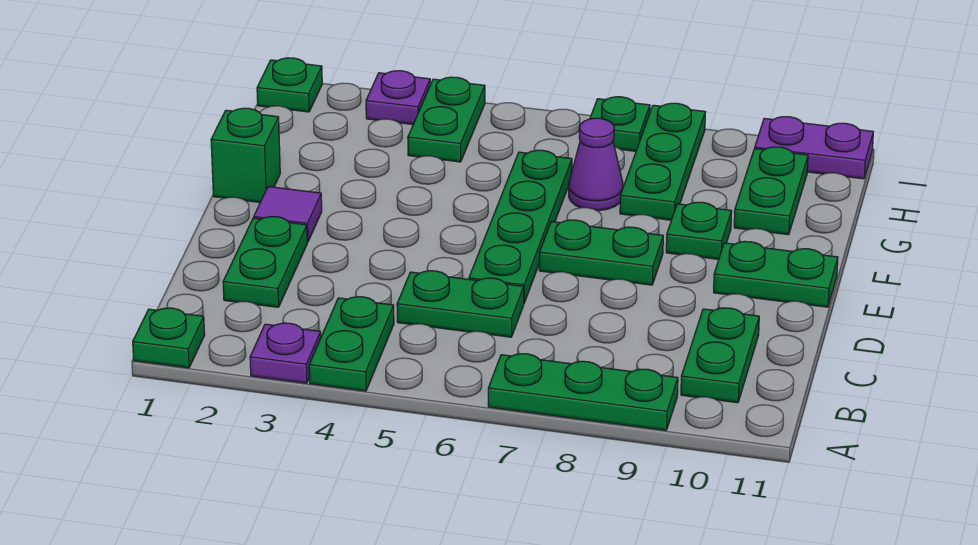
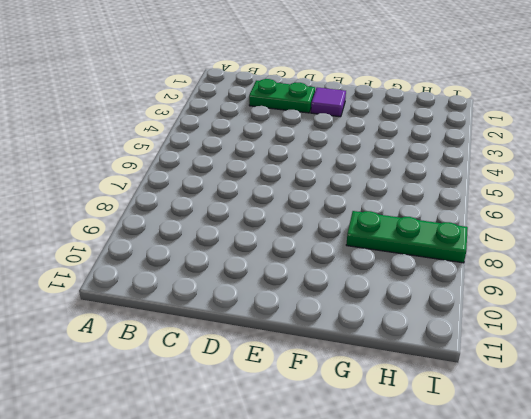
none -> green 1x1 plate [133,308,205,368]
none -> purple 1x1 plate [250,323,321,383]
none -> green 1x2 plate [309,297,394,391]

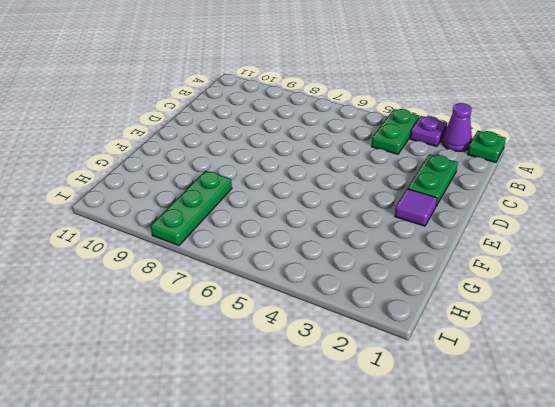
purple 1x1 cone [442,103,472,151] -> purple 1x1 cone moved to [569,118,623,211]
none -> green 1x3 plate [488,354,678,430]
none -> green 1x2 plate [681,308,759,403]
none -> green 1x2 plate [397,271,524,337]

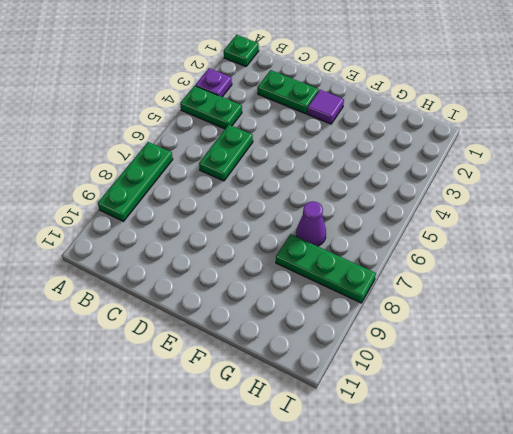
none -> green 1x2 plate [681,308,759,403]
none -> green 1x4 plate [469,150,572,303]
none -> green 1x2 plate [539,220,663,285]

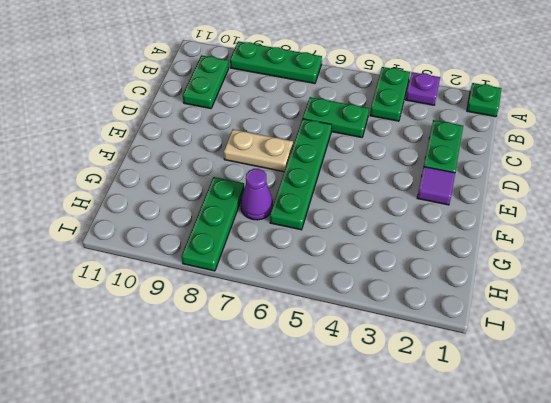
tan 1x2 plate [224,130,293,172] -> green 1x2 plate [539,220,663,285]
none -> green 1x2 plate [714,241,838,307]
none -> green 1x1 brick [211,108,280,202]
none -> green 1x1 plate [666,202,732,259]

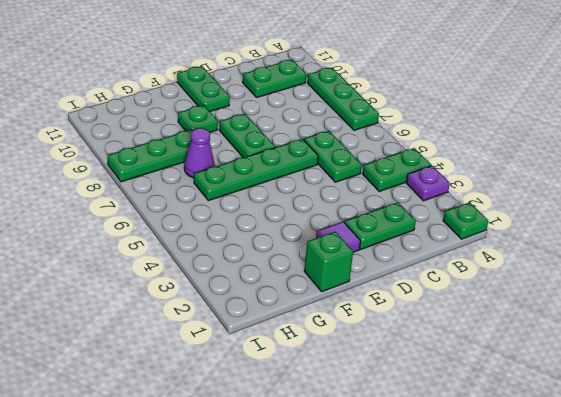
none -> green 1x2 plate [734,147,808,235]
none -> green 1x2 plate [408,77,485,162]
none -> green 1x1 plate [257,58,322,112]

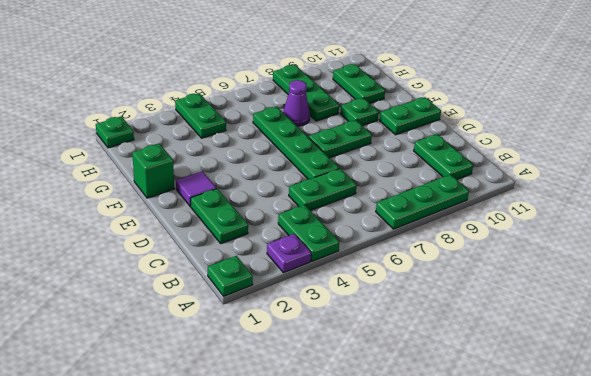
none -> purple 1x1 plate [366,71,430,125]
none -> green 1x1 plate [590,97,650,151]
none -> purple 1x2 plate [755,117,873,179]

